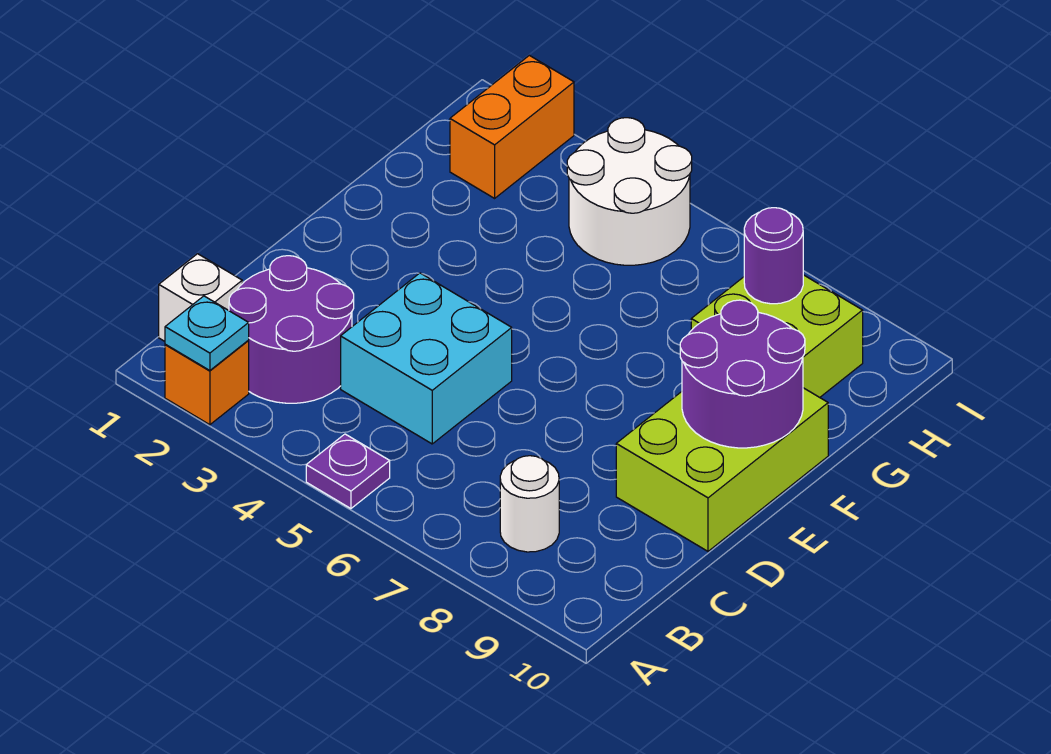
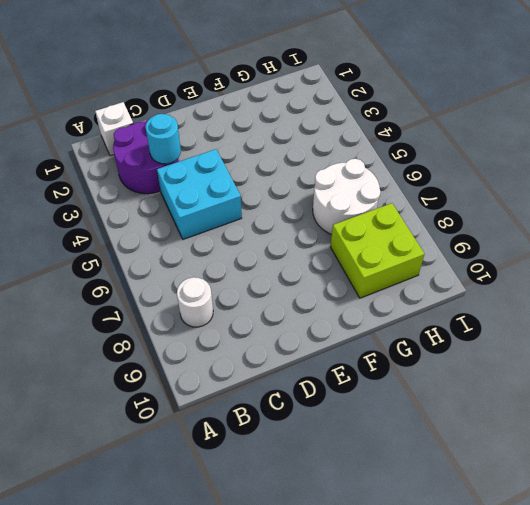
cyan 1x1 round brick [146,114,181,164] -> none
white 2x2 round brick [313,159,381,234] -> white 2x2 round brick moved to [567,118,692,265]
none -> orange 1x1 brick [165,341,249,425]
none -> purple 1x1 plate [306,434,390,509]
none -> lime 2x3 brick [616,388,828,551]

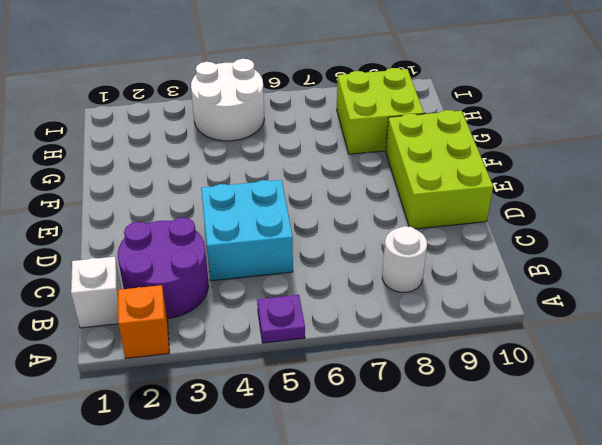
none -> orange 1x2 brick [450,55,574,198]
none -> cyan 1x1 plate [165,296,249,370]
none -> purple 2x2 round brick [680,300,805,448]

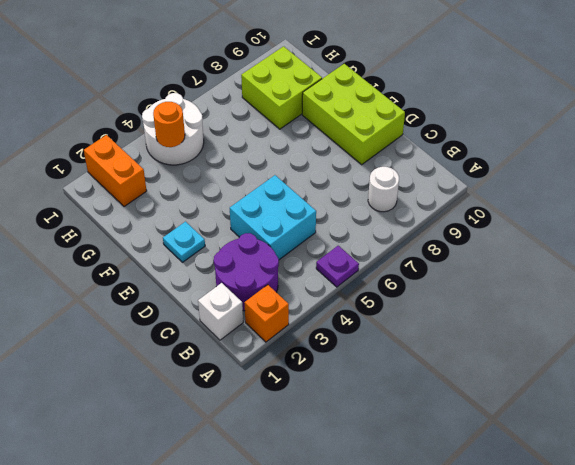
cyan 1x1 plate [163,222,205,262] -> cyan 1x1 plate moved to [165,296,249,370]
orange 1x1 round brick [153,102,185,147] -> none
none -> purple 2x2 round brick [680,300,805,448]
none -> purple 1x1 round brick [744,208,803,304]

